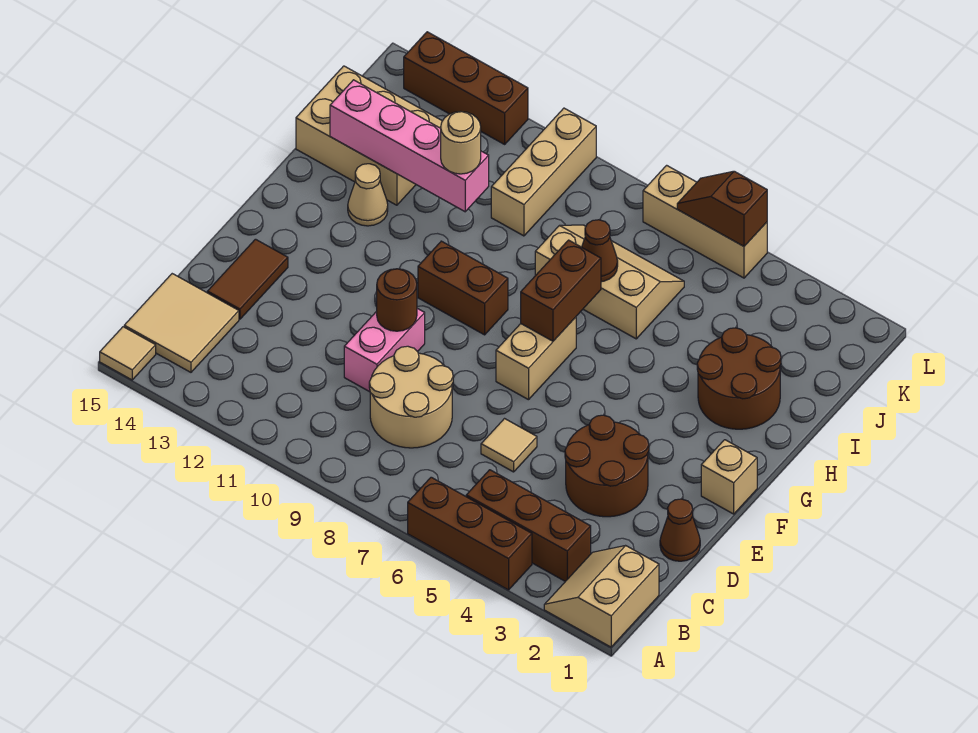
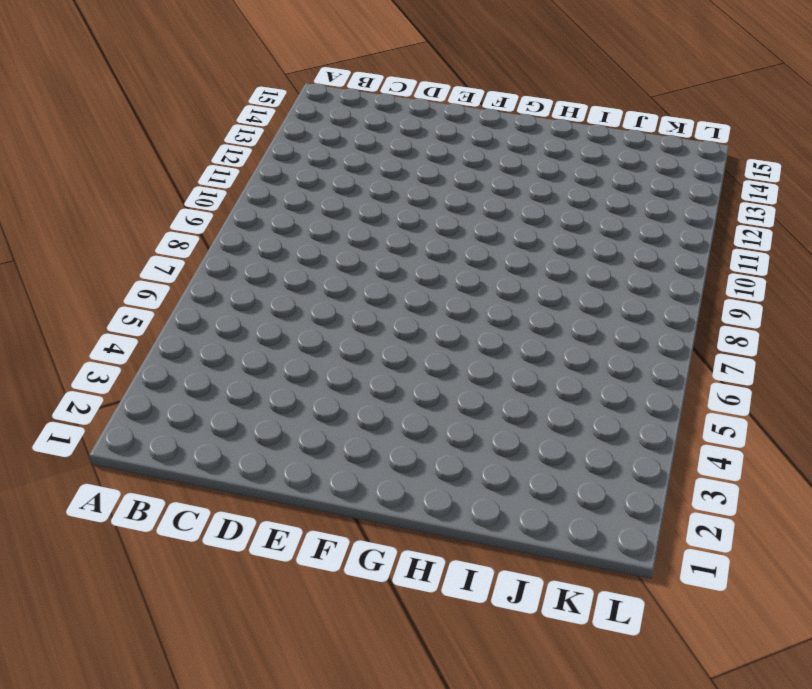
none -> tan 2x2 slope [544,546,659,647]
none -> brown 1x3 brick [408,477,532,590]
none -> tan 1x1 tile [100,327,156,380]

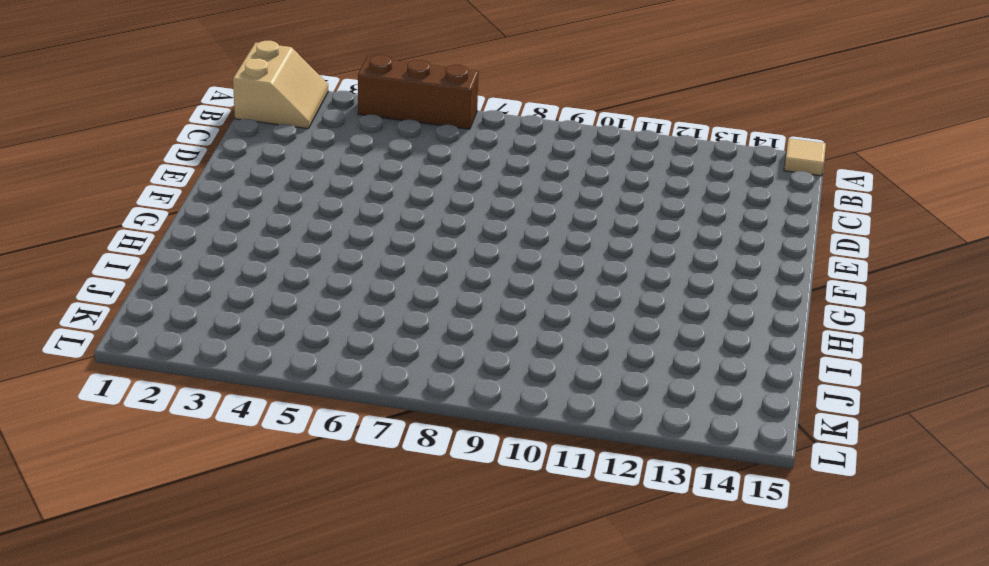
none -> brown 1x3 brick [466,470,591,581]
none -> tan 2x2 tile [124,274,239,372]
none -> tan 2x2 round brick [369,346,453,448]

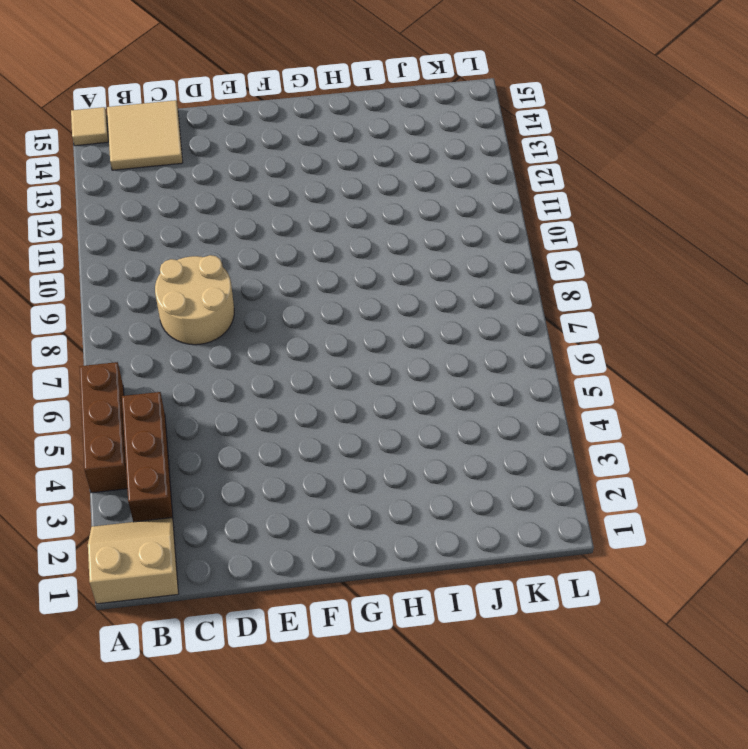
none -> brown 1x1 cone [660,499,700,561]
none -> brown 2x2 round brick [565,415,649,517]
none -> tan 1x1 tile [481,419,537,472]

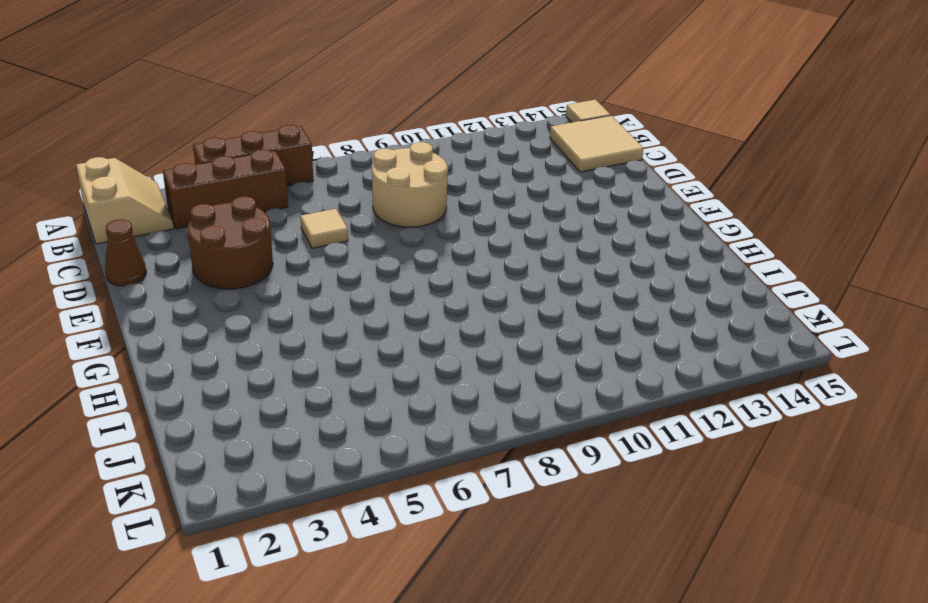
none -> pink 1x2 brick [344,308,425,392]
none -> brown 1x2 tile [207,239,288,319]
none -> tan 1x1 brick [701,440,757,514]

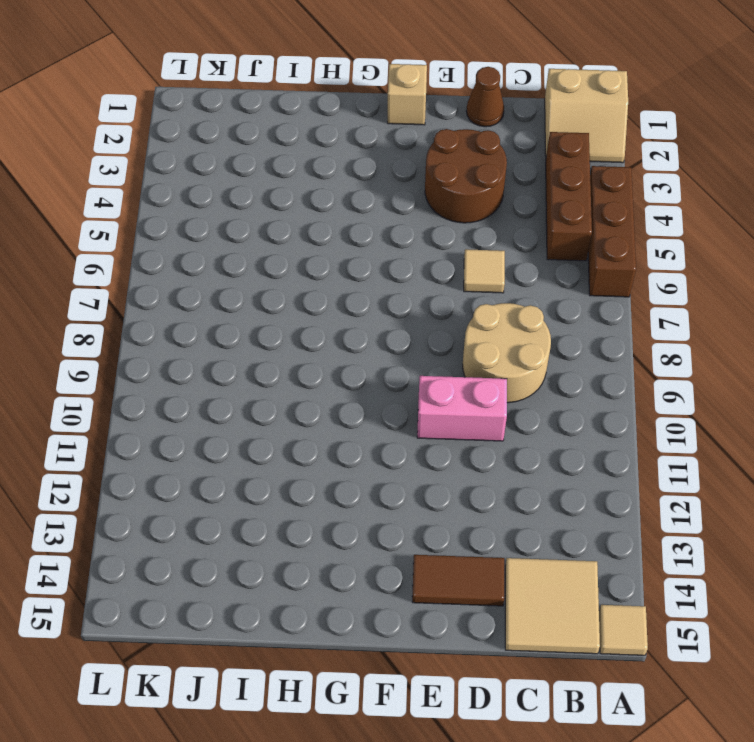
none -> tan 1x2 brick [496,317,576,400]
none -> brown 1x2 brick [418,241,508,335]
none -> brown 2x2 round brick [697,328,781,429]

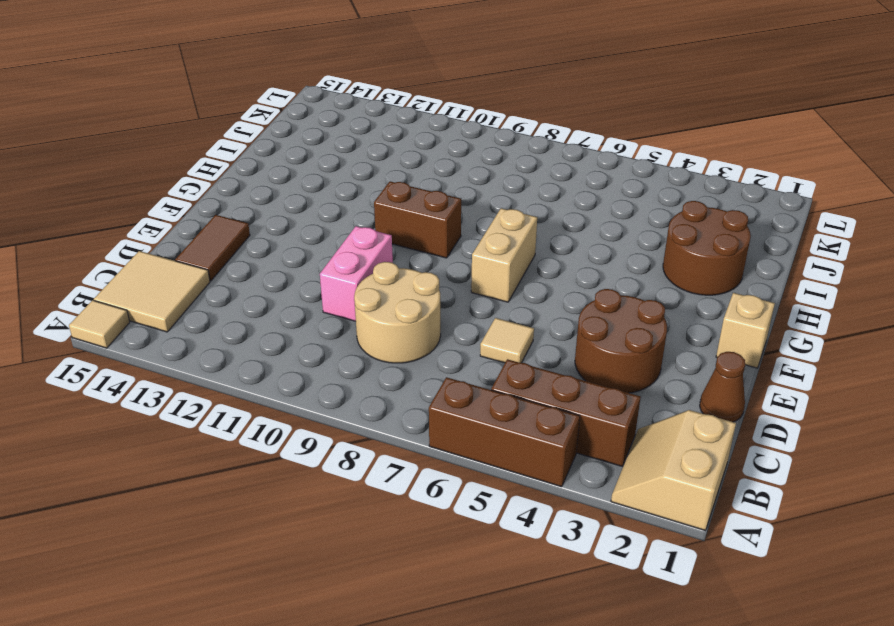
none -> tan 1x1 cone [348,164,388,226]
none -> tan 2x3 slope [535,225,684,339]
none -> tan 2x3 brick [296,66,442,205]

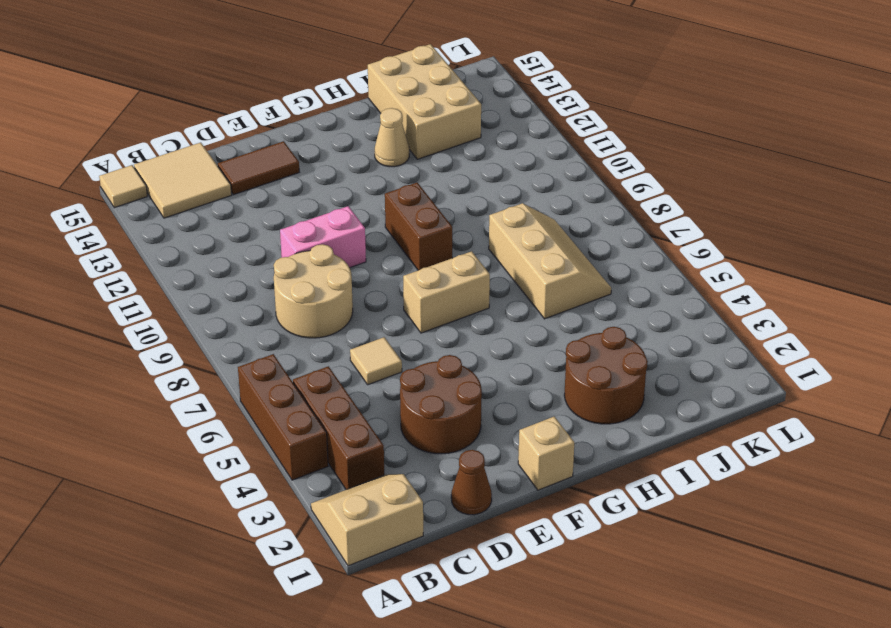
none -> tan 1x3 brick [491,108,596,236]
none -> tan 1x3 brick [643,165,767,278]
none -> brown 1x3 brick [404,32,528,144]

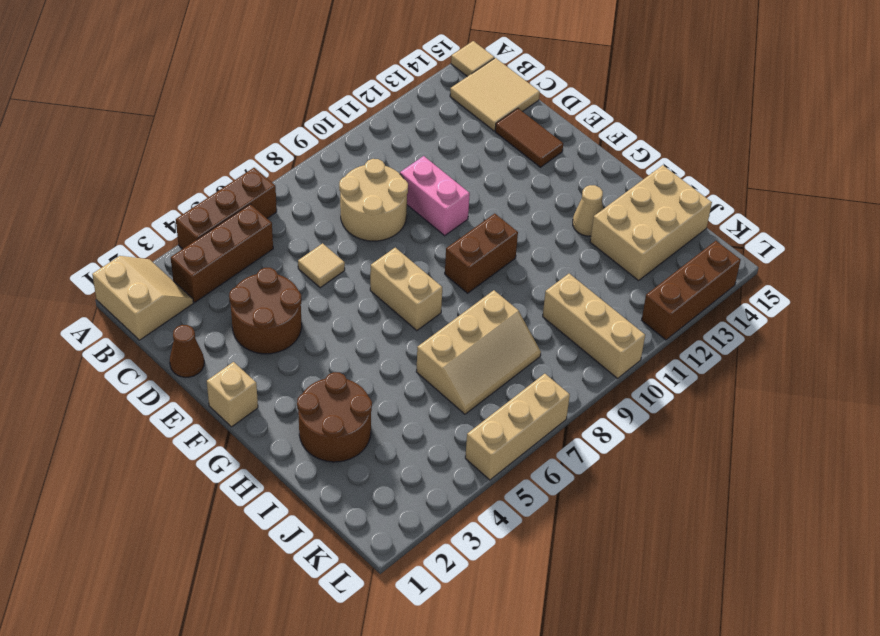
none -> brown 1x1 round brick [377,269,417,331]
none -> brown 1x2 brick [521,240,601,341]
none -> brown 1x1 cone [582,220,618,282]

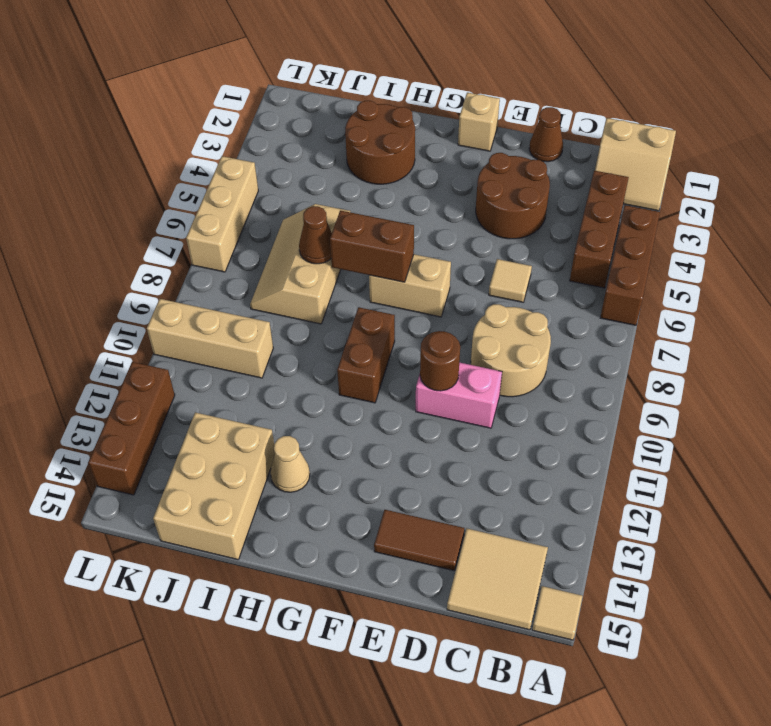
none -> pink 1x4 brick [330,80,489,212]
none -> brown 1x2 slope [677,171,767,246]
none -> tan 1x1 round brick [441,111,481,174]

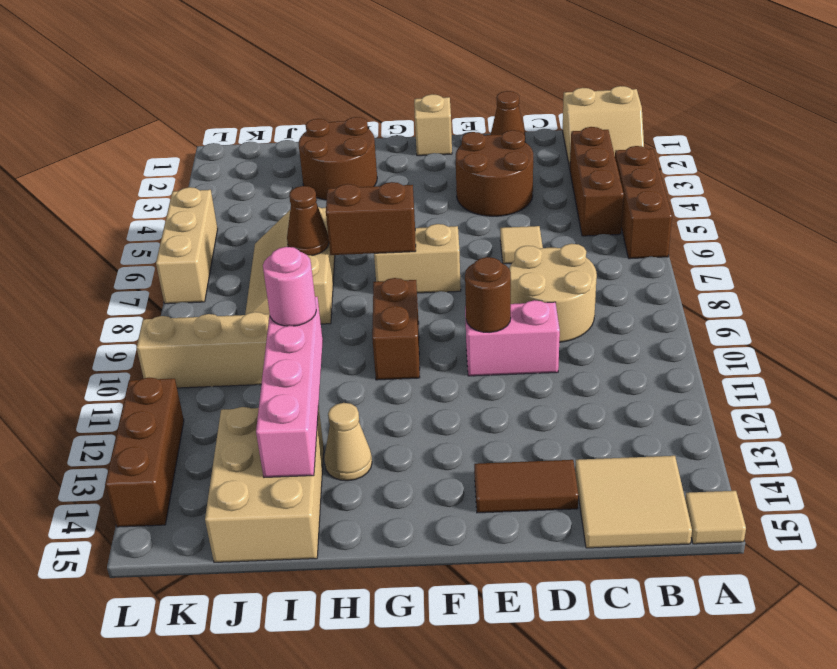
pink 1x1 round brick [263,247,316,326] -> tan 1x1 round brick [441,111,481,174]
none -> brown 1x2 slope [677,171,767,246]

